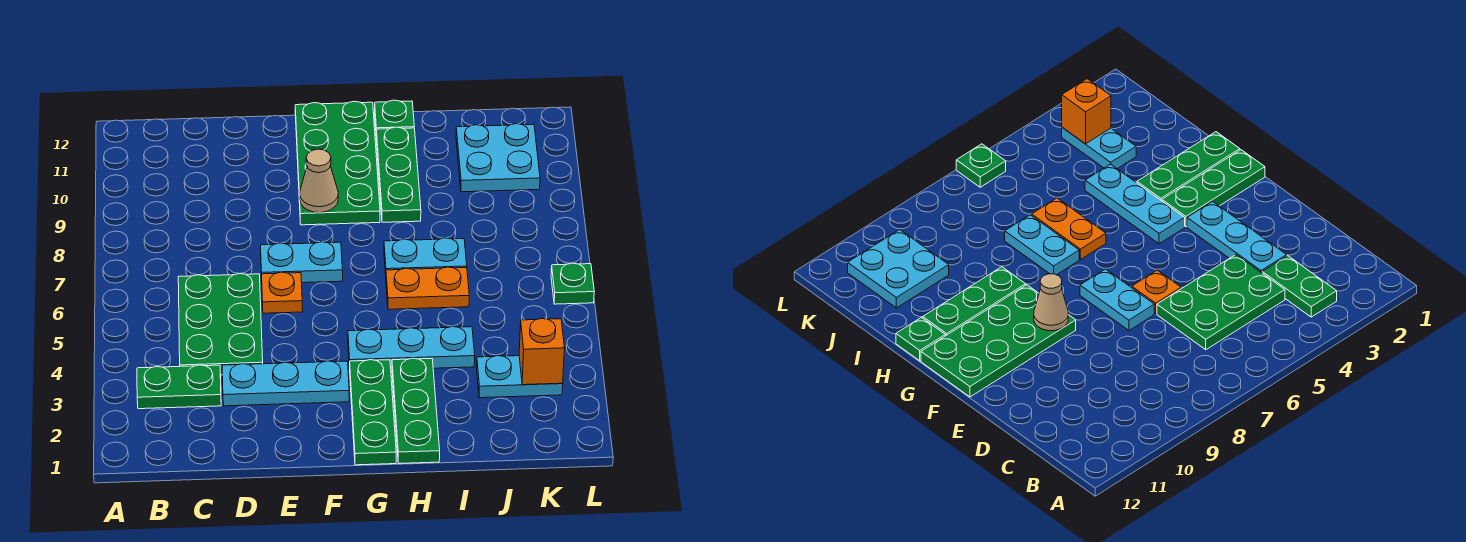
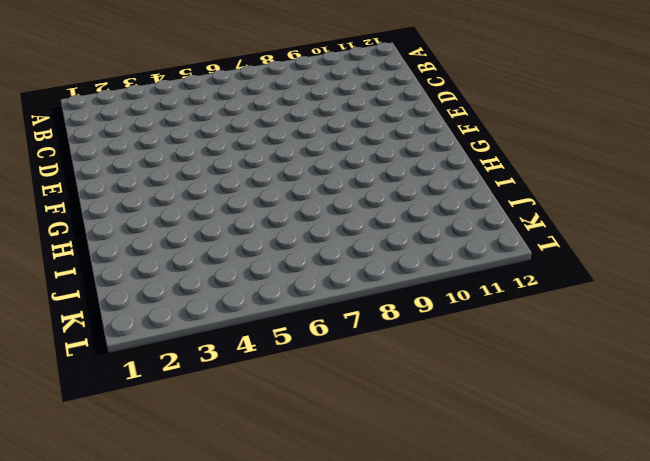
none -> green 1x2 plate [137,365,221,409]
none -> green 2x3 plate [178,274,263,375]
none -> cyan 1x3 plate [222,361,349,406]

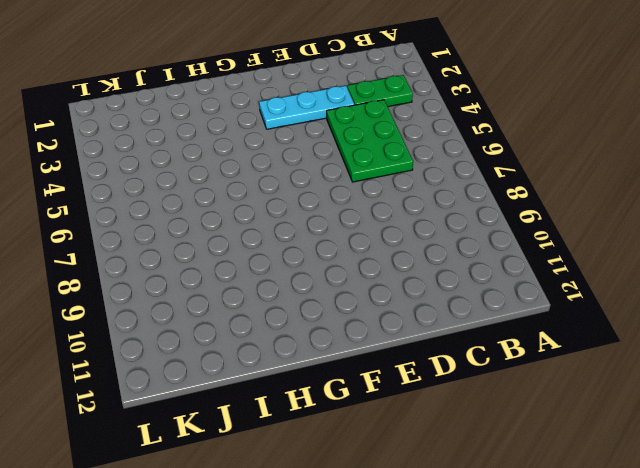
none -> orange 1x1 plate [262,272,303,313]
none -> cyan 1x2 plate [261,242,343,283]
none -> green 2x4 plate [295,101,380,225]

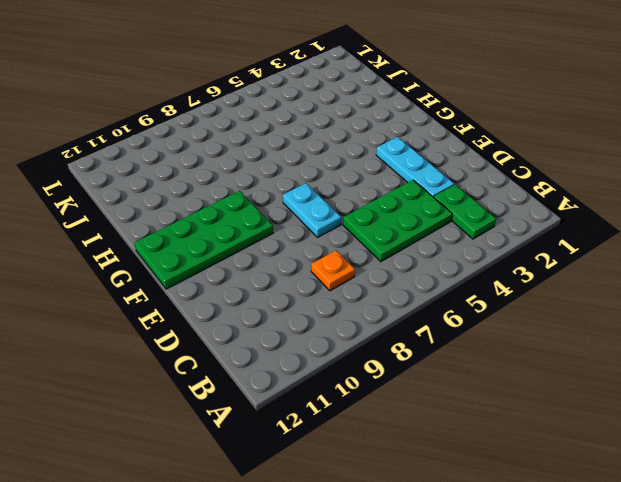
orange 1x1 plate [311,250,355,291] -> orange 1x1 plate moved to [262,272,303,313]
none -> green 1x3 plate [350,360,396,465]
none -> cyan 1x3 plate [348,327,475,370]
none -> green 1x3 plate [392,358,440,464]

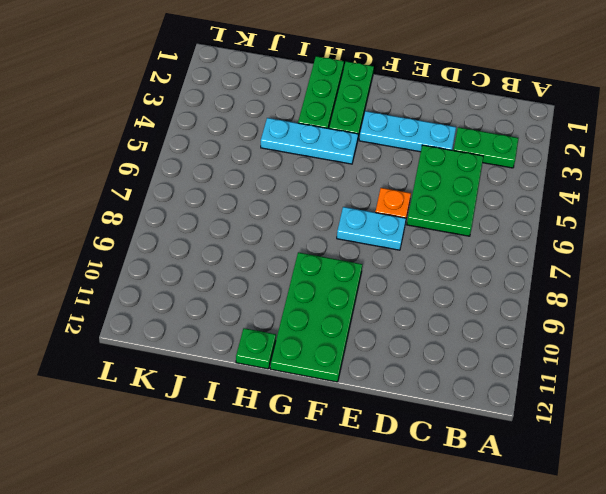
none -> orange 1x2 plate [386,267,469,309]
none -> cyan 1x2 plate [384,238,467,274]
none -> green 1x3 plate [376,127,421,222]

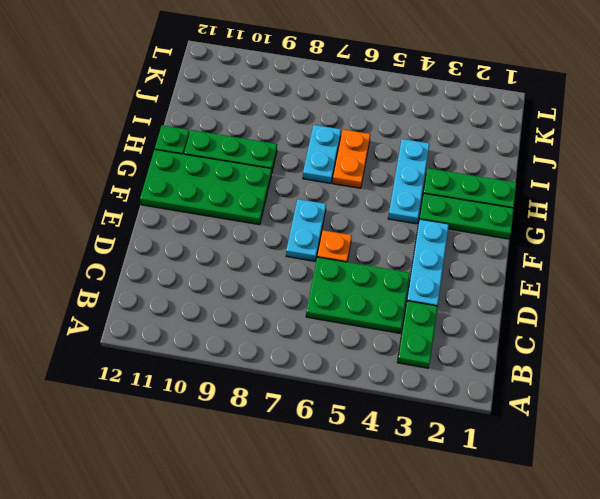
none -> cyan 1x2 plate [477,356,563,398]
none -> cyan 2x2 plate [456,124,540,192]
none -> green 1x1 plate [551,263,594,304]

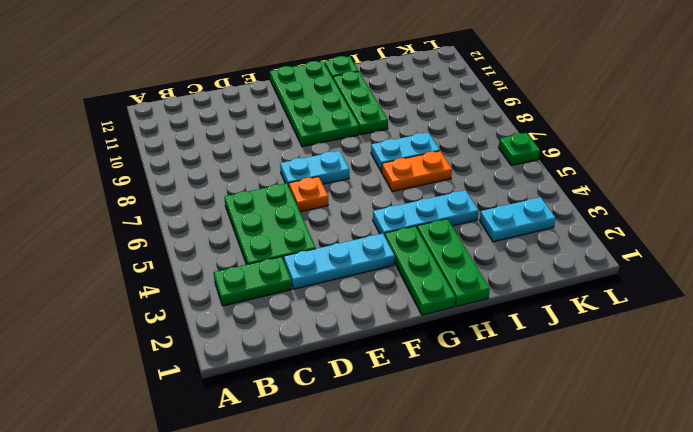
none -> cyan 2x2 plate [456,124,540,192]
none -> tan 1x1 cone [300,149,338,213]
none -> orange 1x1 brick [519,319,565,385]

